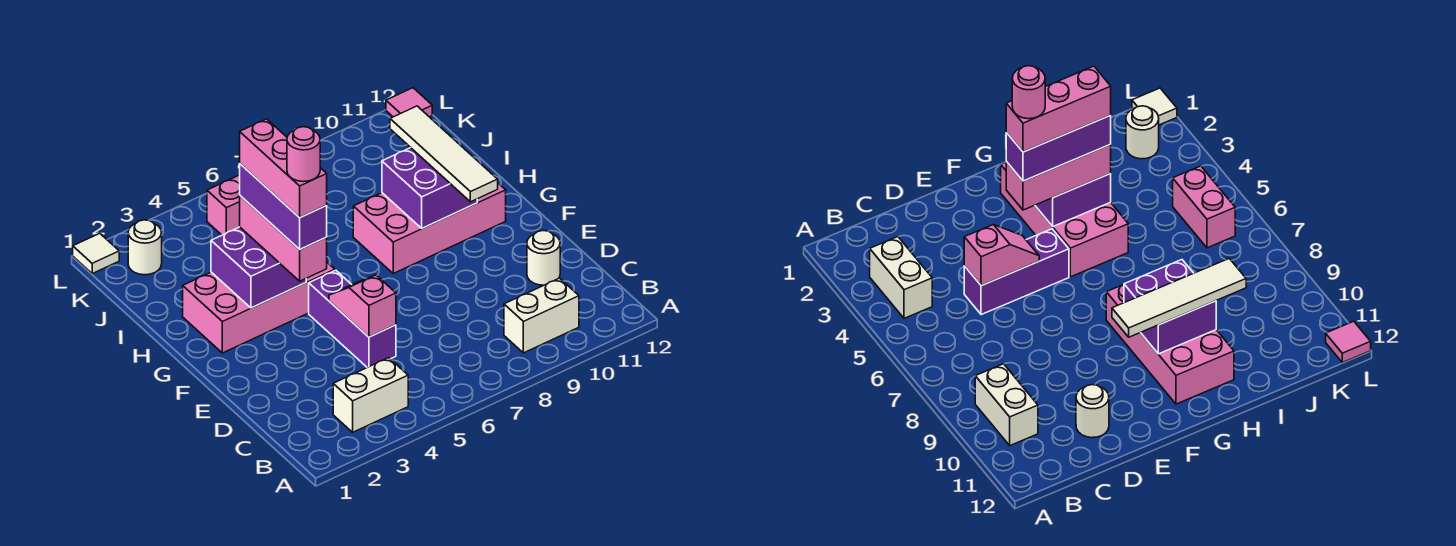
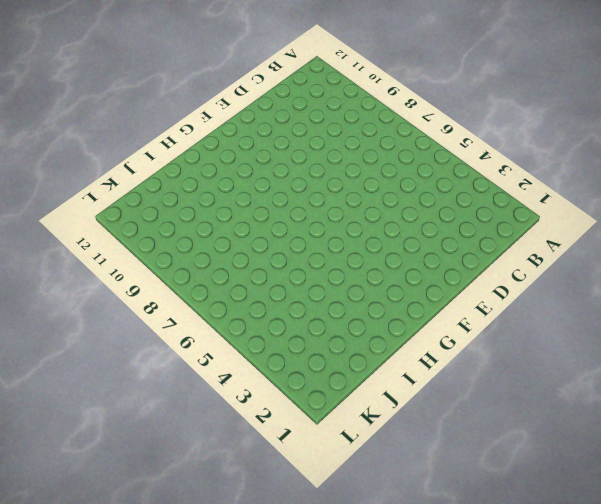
none -> white 1x2 brick [333,358,408,432]
none -> white 1x2 brick [504,278,579,353]
none -> purple 1x3 brick [309,270,396,367]

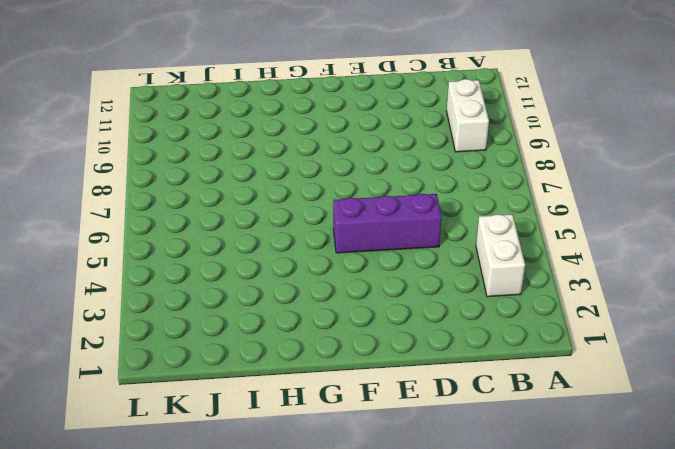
none -> white 1x1 round brick [527,231,560,285]
none -> pink 2x4 brick [183,263,335,353]
none -> pink 2x4 brick [353,183,506,273]

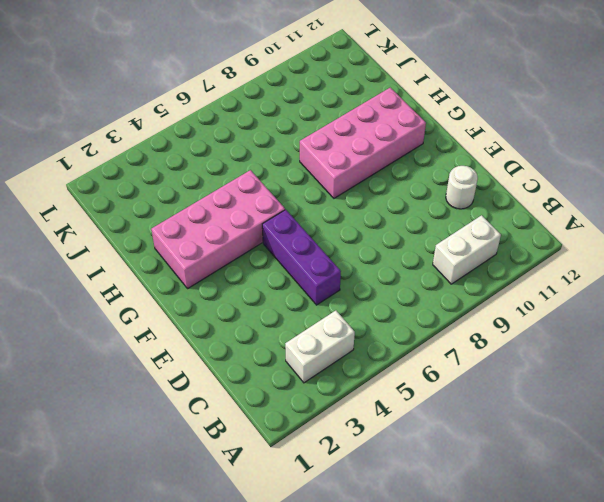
none -> white 1x1 round brick [128,220,162,275]
none -> pink 1x2 brick [207,175,240,235]
none -> white 1x1 tile [73,233,119,274]

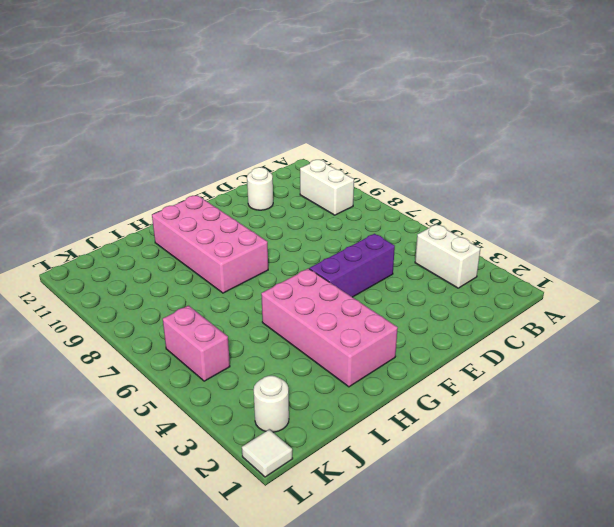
none -> pink 1x1 tile [386,88,432,117]
none -> pink 1x2 slope [329,275,396,337]
none -> purple 2x2 brick [211,227,306,308]

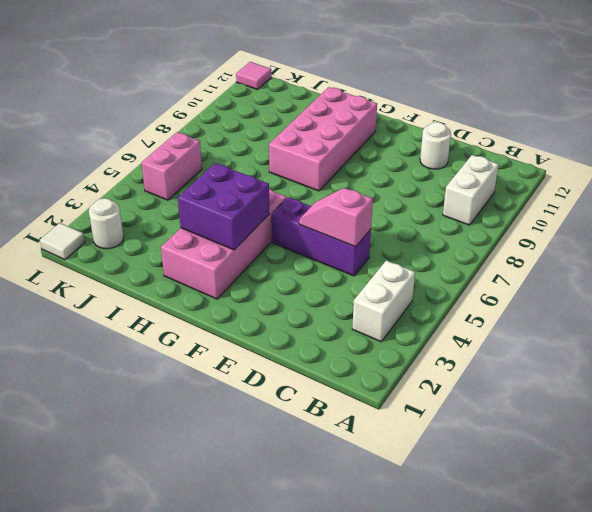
none -> purple 2x2 brick [382,148,477,228]
none -> pink 1x3 brick [240,196,327,281]
none -> white 1x4 tile [390,106,498,202]

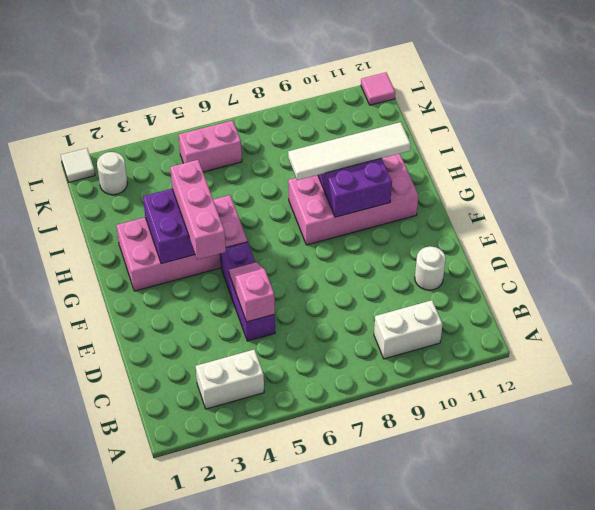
white 1x4 tile [288,122,411,180] -> white 1x4 tile turned to [390,106,498,202]
none -> purple 1x3 brick [240,164,327,249]
none -> pink 1x3 brick [240,119,327,218]
none -> pink 1x1 round brick [287,127,320,182]

